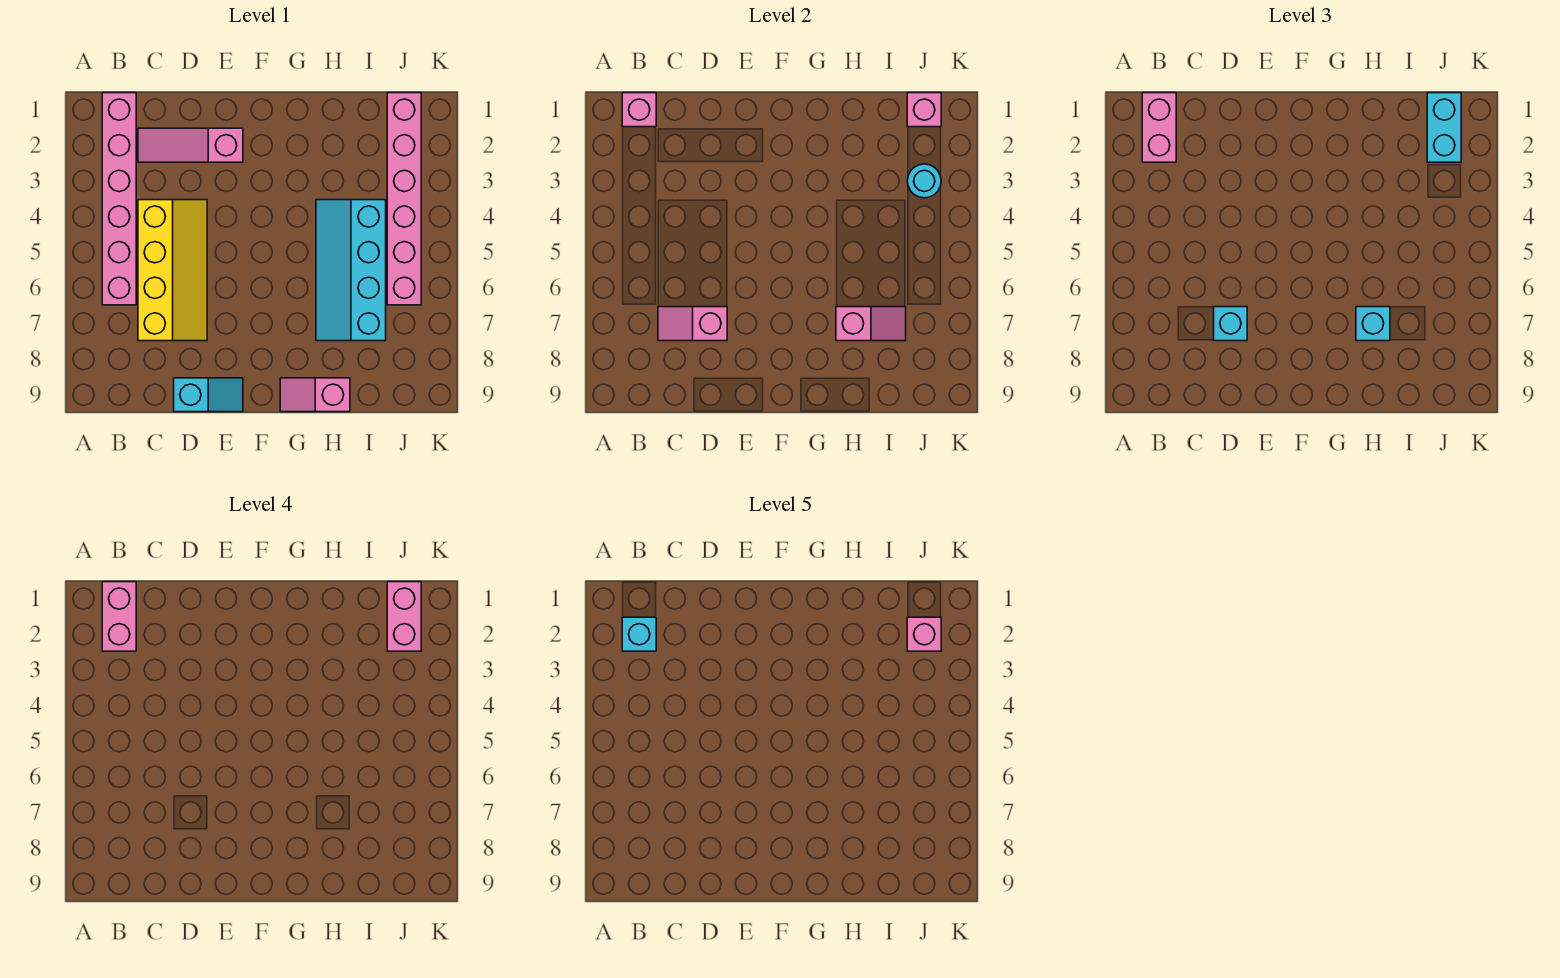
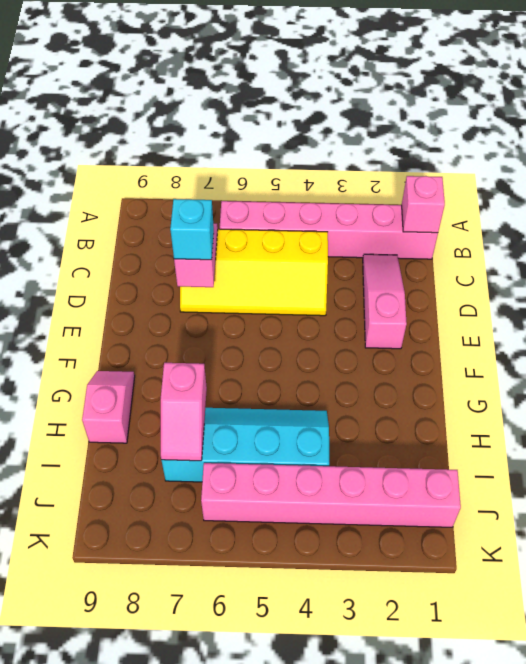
none -> cyan 1x2 slope [174,378,243,412]
none -> pink 1x1 brick [907,93,941,127]
none -> cyan 1x1 round brick [907,164,941,198]

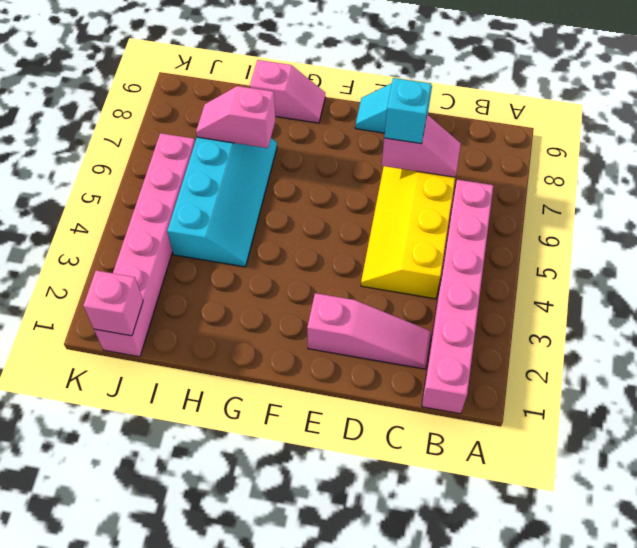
none -> pink 1x1 brick [622,93,656,127]
none -> cyan 1x1 round brick [907,164,941,198]
none -> pink 1x2 brick [1142,93,1176,162]

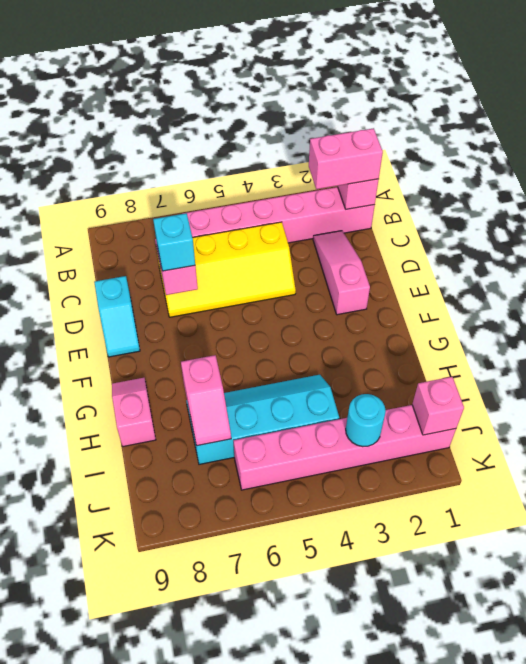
none -> cyan 1x1 brick [1356,307,1390,341]
none -> cyan 1x2 brick [1427,93,1461,162]
none -> pink 1x2 brick [102,582,136,651]

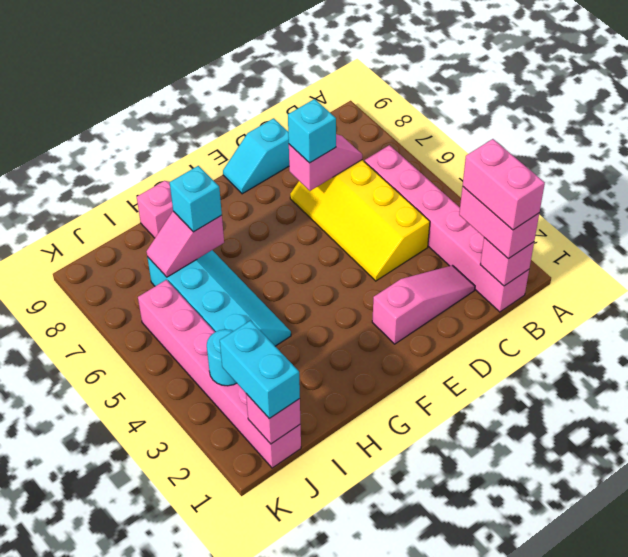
none -> pink 1x2 brick [387,582,421,651]
none -> cyan 1x1 brick [622,617,656,651]
none -> pink 1x1 brick [907,617,941,651]

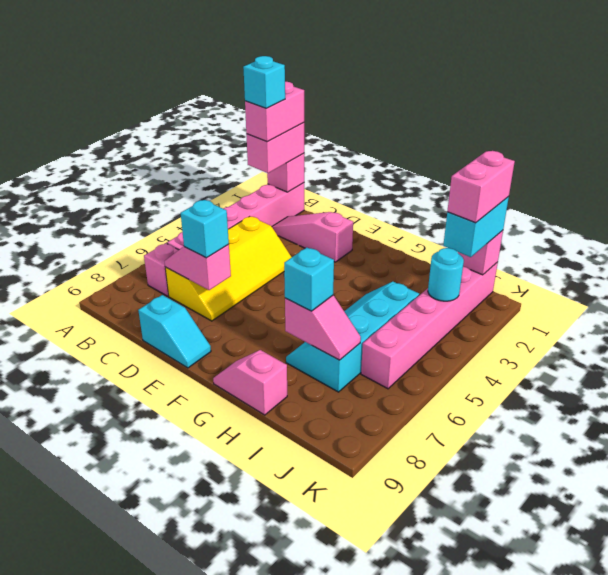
pink 1x1 brick [144,243,178,296] -> pink 1x1 brick moved to [907,617,941,651]

